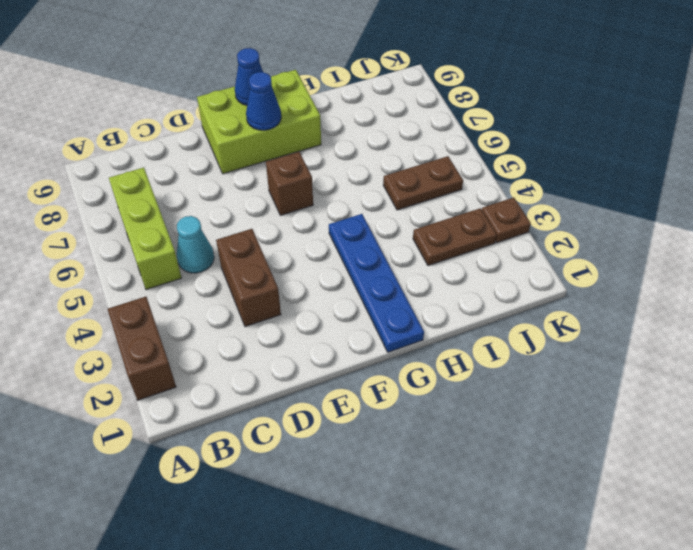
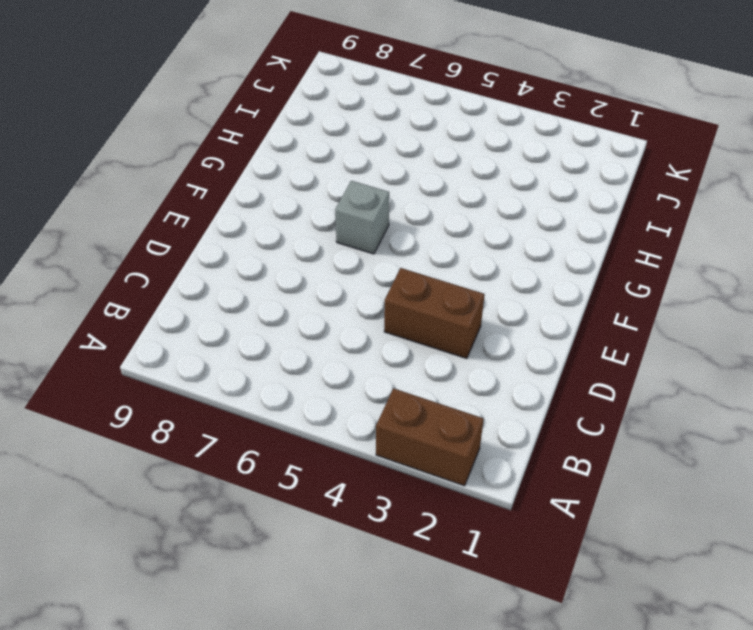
grey 1x1 brick [335,181,389,254] -> brown 1x1 brick [266,152,313,215]
none -> lime 1x3 brick [109,168,182,290]
none -> cyan 1x1 cone [177,216,214,273]
none -> lime 2x3 brick [197,70,321,174]

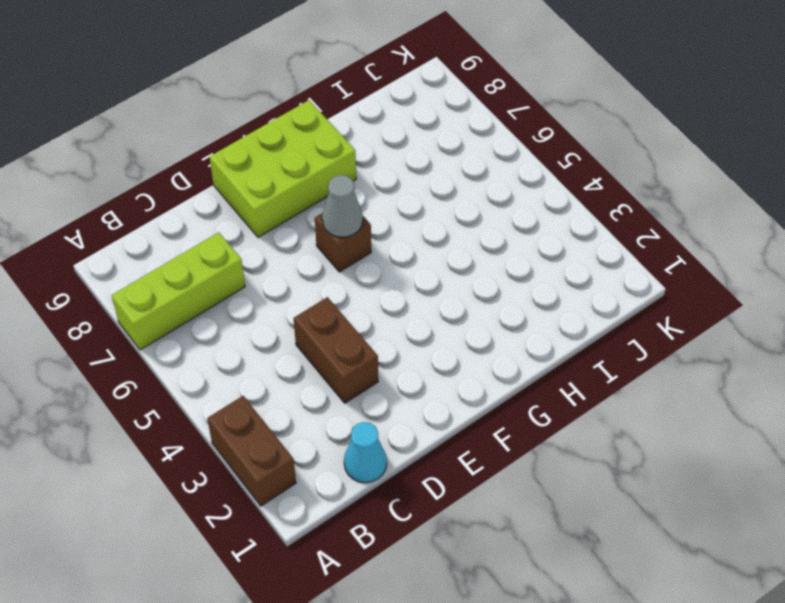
lime 1x3 brick [112,232,245,350] -> lime 1x3 brick turned to [109,168,182,290]
cyan 1x1 cone [344,422,387,483] -> cyan 1x1 cone moved to [177,216,214,273]
grey 1x1 cone [322,175,363,237] -> none
none -> blue 1x4 plate [329,214,424,352]
none -> brown 1x2 plate [413,208,497,266]
none -> brown 1x2 plate [383,156,463,210]

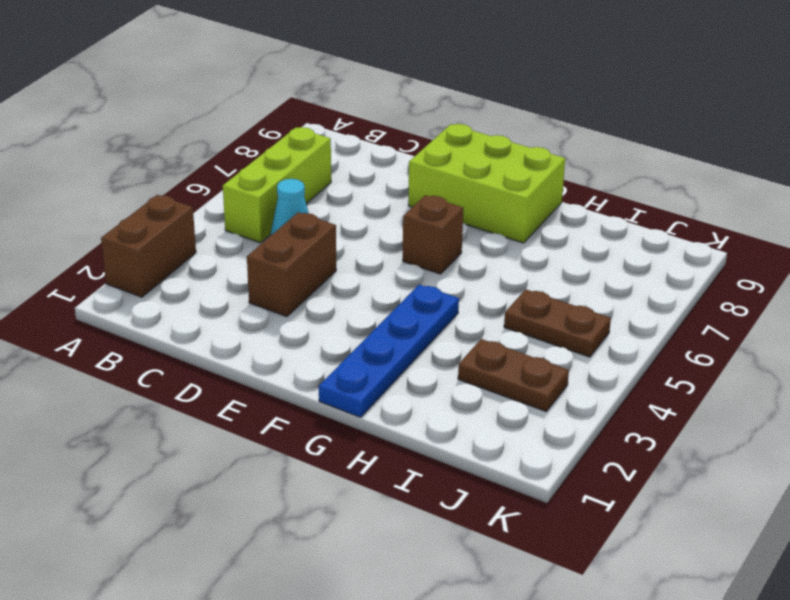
none -> brown 1x1 plate [482,197,531,243]
none -> blue 1x1 cone [246,72,281,130]
none -> blue 1x1 cone [235,48,263,105]

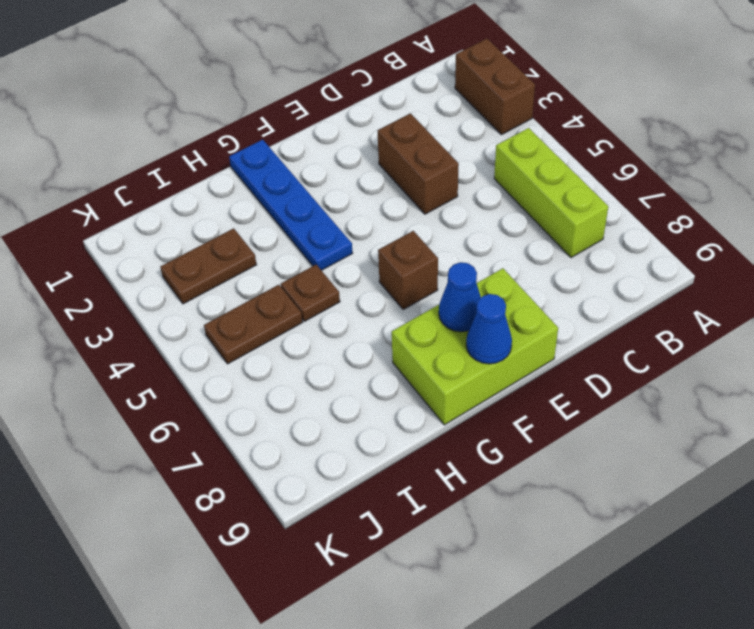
brown 1x1 plate [281,265,340,321] -> brown 1x1 plate moved to [482,197,531,243]
none -> cyan 1x1 cone [177,216,214,273]

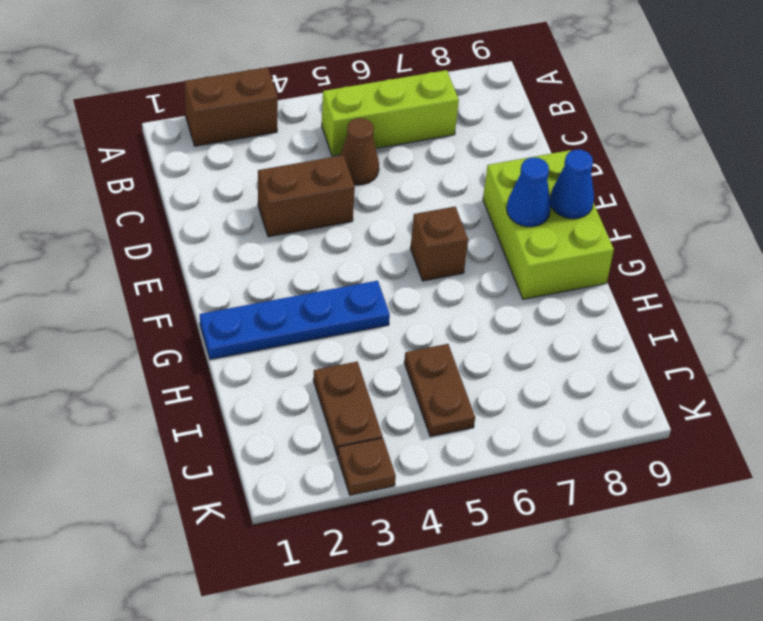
brown 1x1 cone [340,118,379,185] -> cyan 1x1 cone [177,216,214,273]

